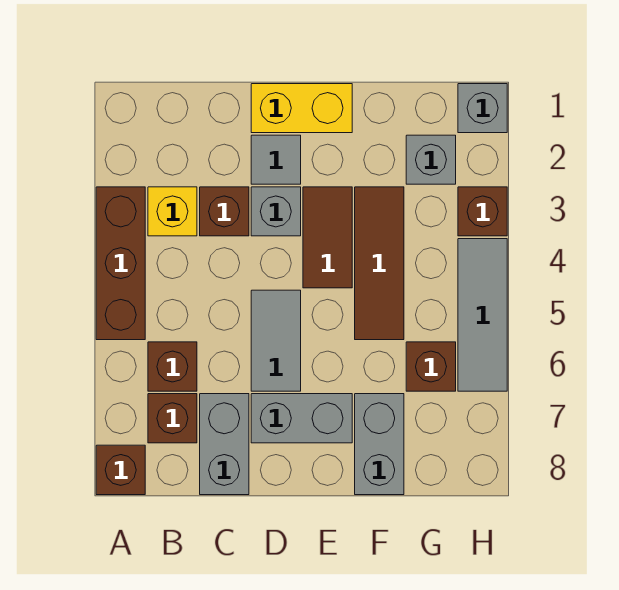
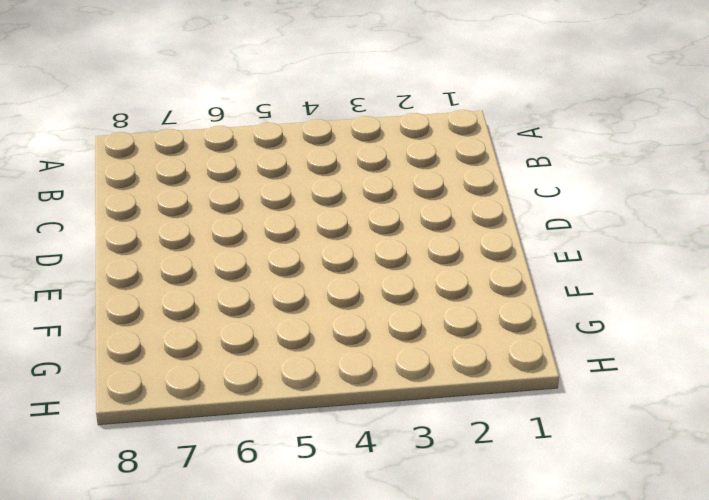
none -> brown 1x3 brick [96,187,145,340]
none -> brown 1x1 brick [96,445,145,495]
none -> yellow 1x1 brick [148,187,197,236]

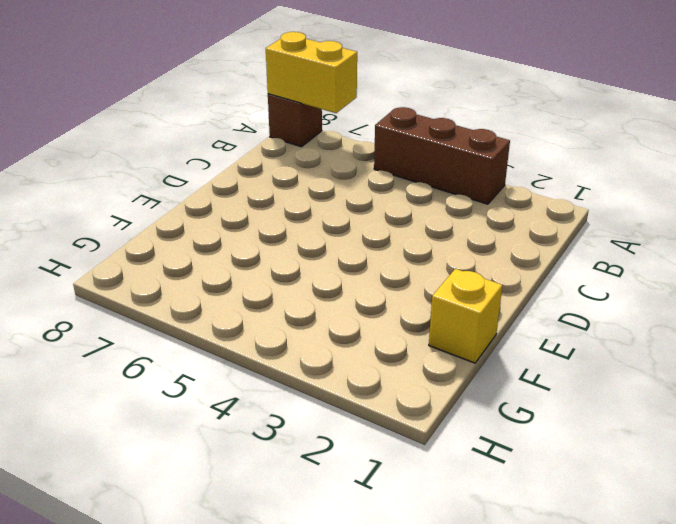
yellow 1x2 brick [266,32,357,113] -> yellow 1x2 brick turned to [251,84,352,133]
yellow 1x1 brick [429,269,502,363] -> yellow 1x1 brick moved to [148,187,197,236]
none -> brown 1x1 brick [148,342,197,391]
none -> brown 1x1 brick [148,394,197,443]
none -> brown 1x1 brick [200,187,249,236]

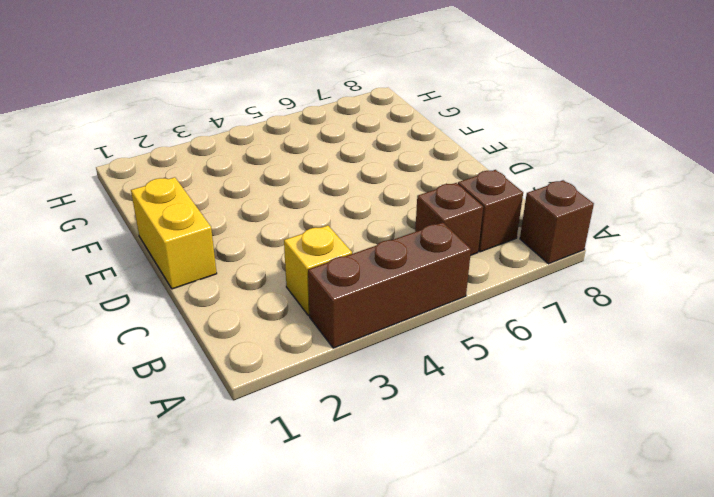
none -> brown 1x1 brick [200,187,249,236]
none -> grey 1x2 brick [200,394,249,495]
none -> grey 1x1 tile [251,135,301,184]

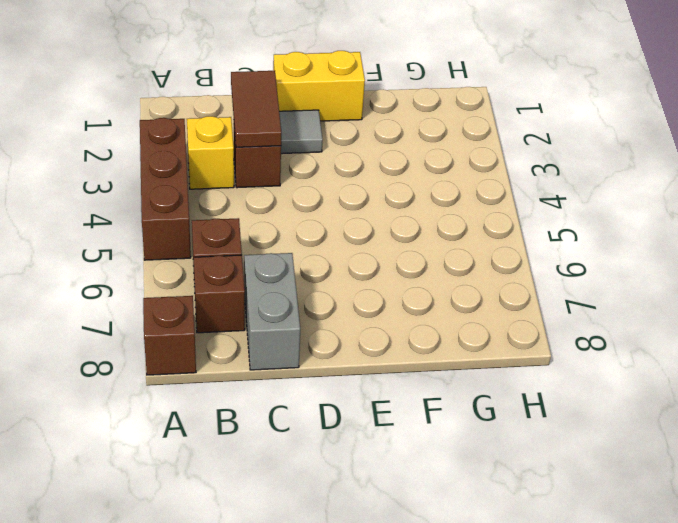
brown 1x2 tile [231,71,281,147] -> brown 1x2 tile moved to [303,187,352,288]
none -> grey 1x1 brick [251,187,301,236]
none -> grey 1x2 tile [251,290,301,391]
none -> grey 1x2 brick [251,394,352,443]

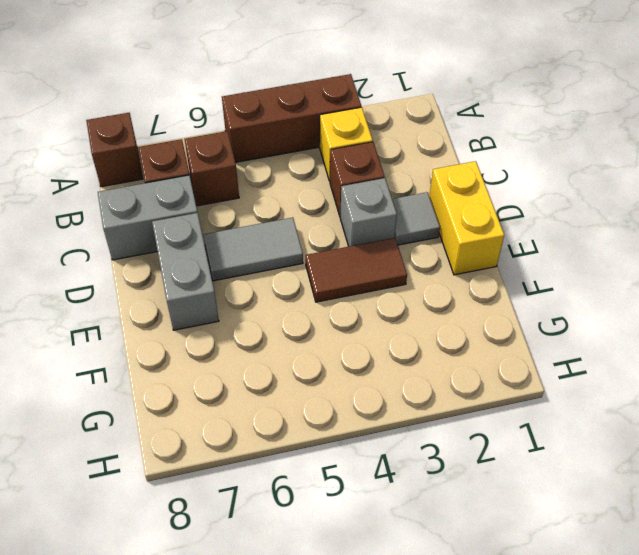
none -> brown 1x3 tile [355,187,404,340]
none -> grey 1x2 brick [355,394,404,495]
none -> grey 1x1 brick [406,135,456,184]

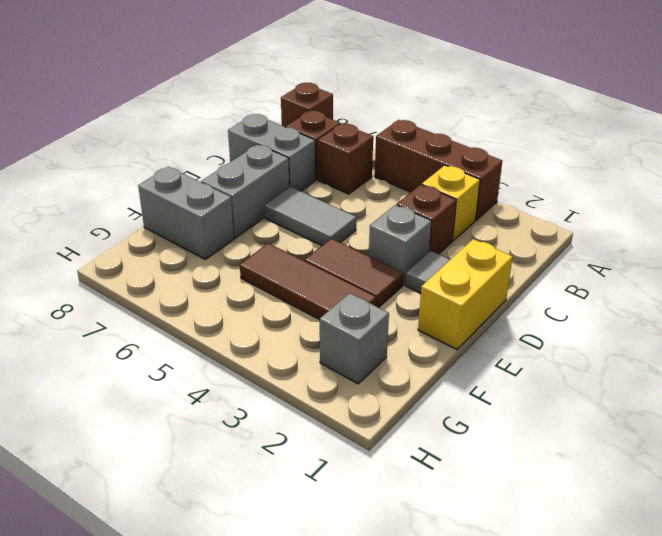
none -> brown 1x1 brick [406,342,456,391]
none -> grey 1x1 brick [458,84,507,133]
none -> brown 1x1 brick [458,187,507,236]

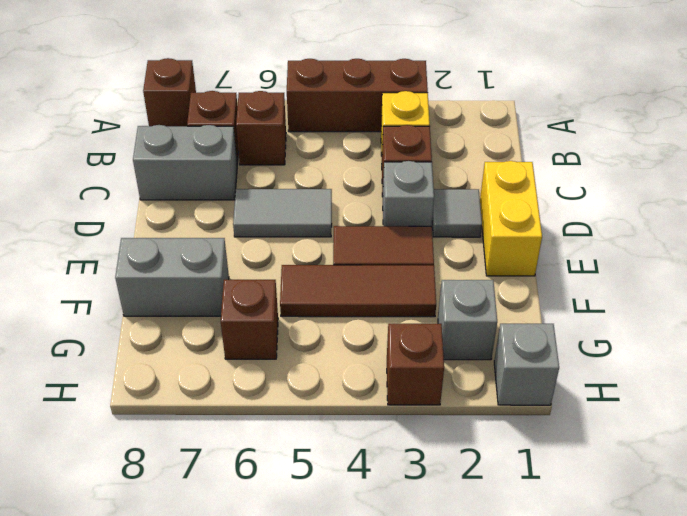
none -> grey 1x2 brick [251,394,352,443]
none -> grey 1x3 tile [458,239,507,391]

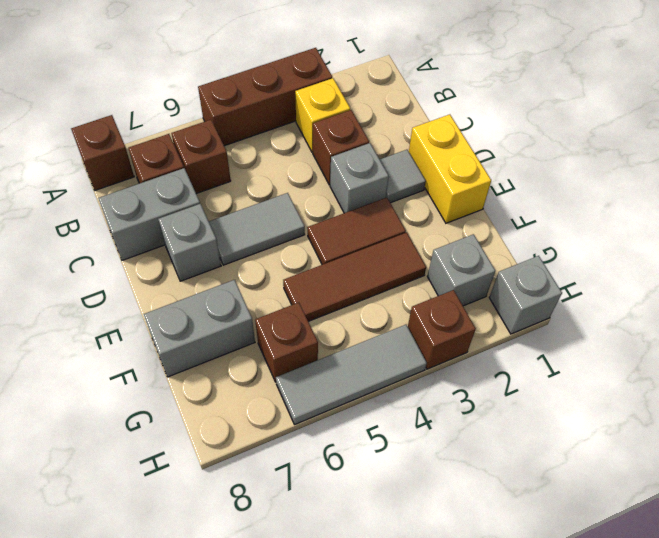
grey 1x1 brick [158,204,221,281] -> grey 1x2 brick [251,394,352,443]

